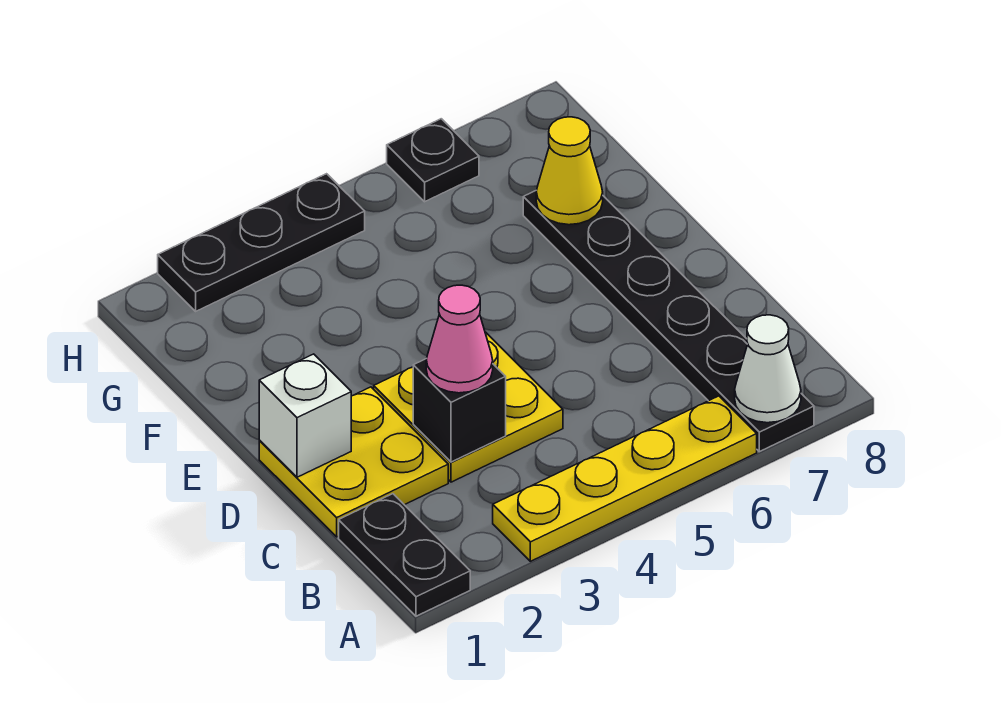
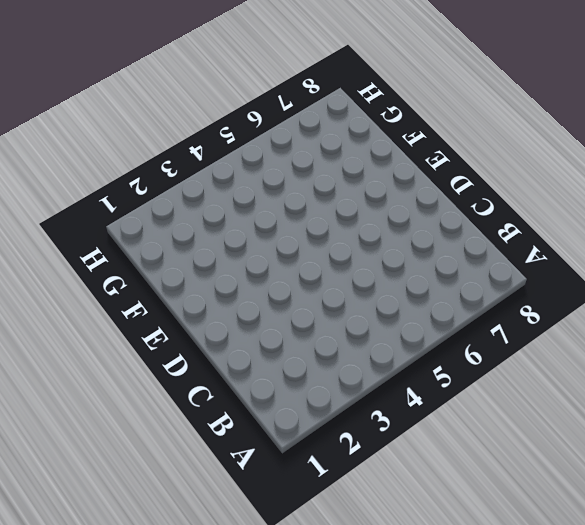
none -> black 1x2 plate [339,494,470,616]
none -> yellow 1x4 plate [493,396,757,561]
none -> black 1x6 plate [523,191,814,452]

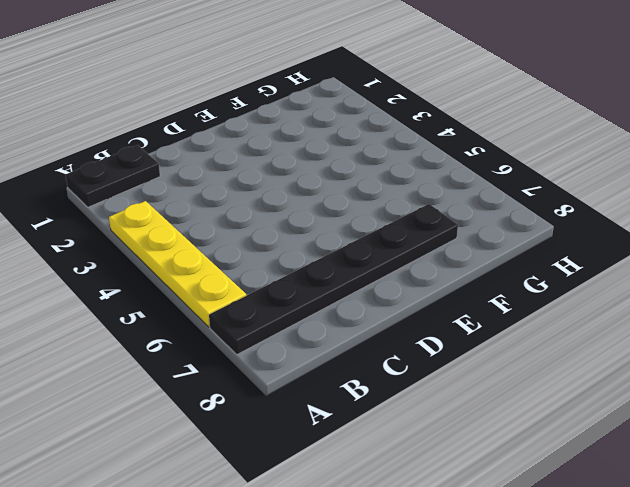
none -> yellow 2x2 plate [259,387,448,537]
none -> yellow 2x2 plate [374,332,563,482]
none -> black 1x3 plate [158,174,365,311]

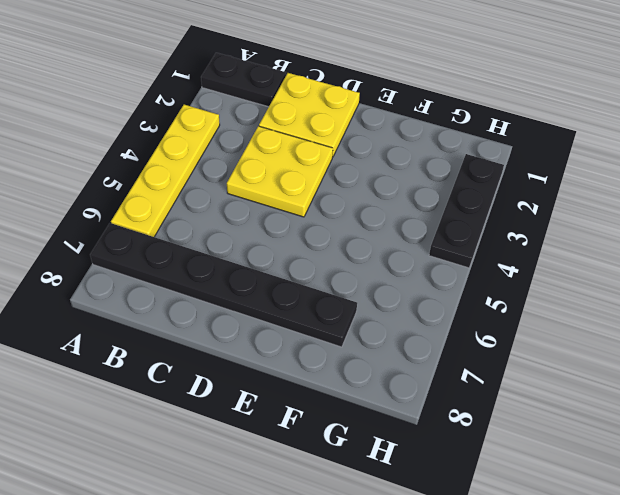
none -> black 1x1 plate [387,119,479,202]
none -> white 1x1 cone [735,315,801,423]
none -> black 1x1 brick [413,358,506,462]

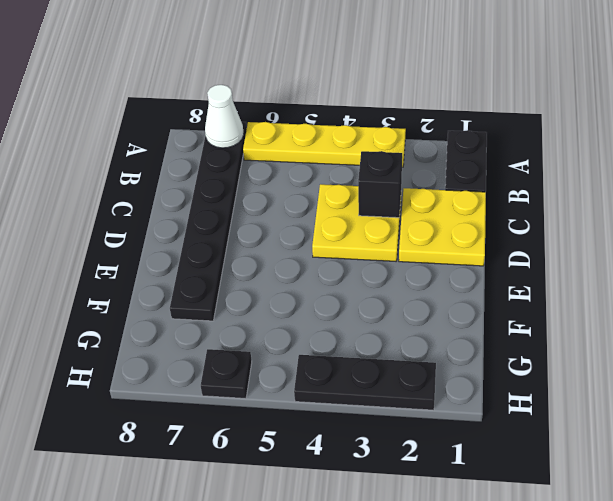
none -> white 1x1 brick [259,354,351,477]
none -> yellow 1x1 cone [536,117,603,225]
none -> pink 1x1 cone [426,285,493,393]

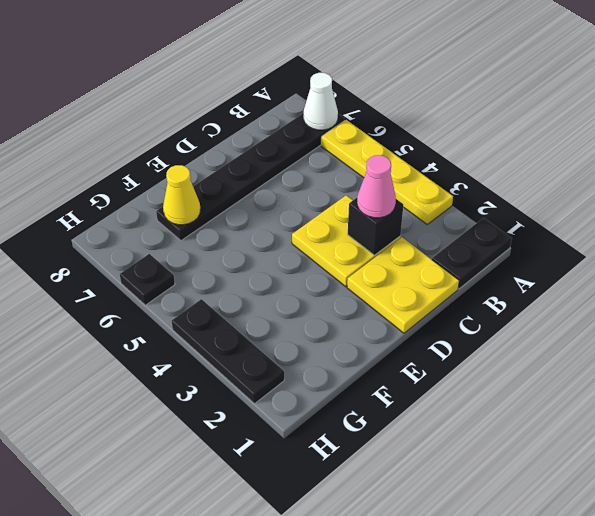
none -> white 1x1 brick [259,354,351,477]

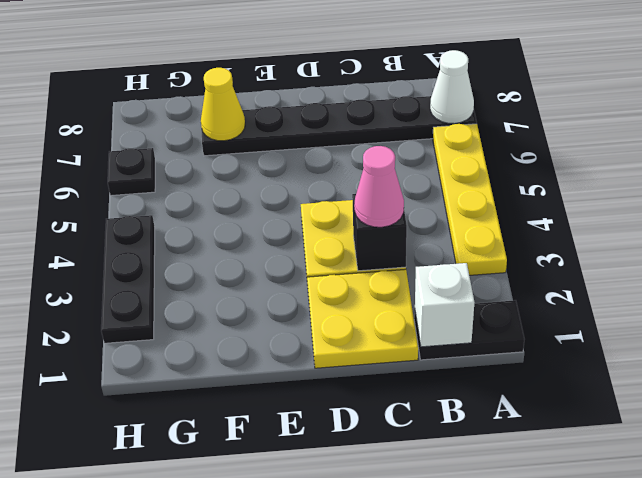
white 1x1 brick [415,263,475,347] -> white 1x1 brick moved to [259,354,351,477]

